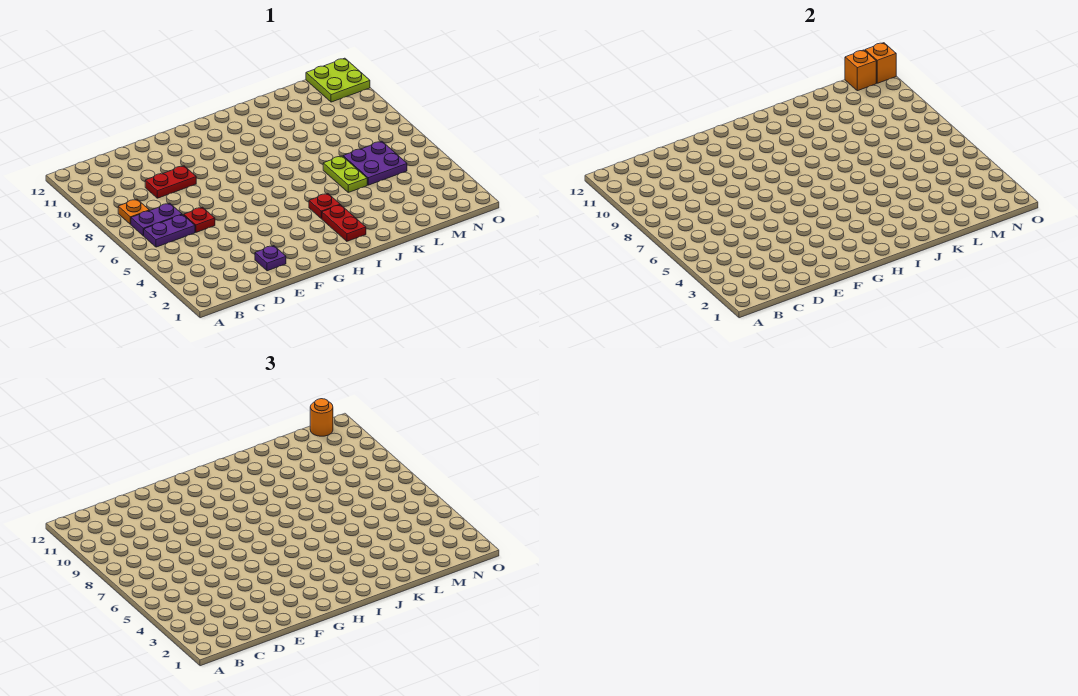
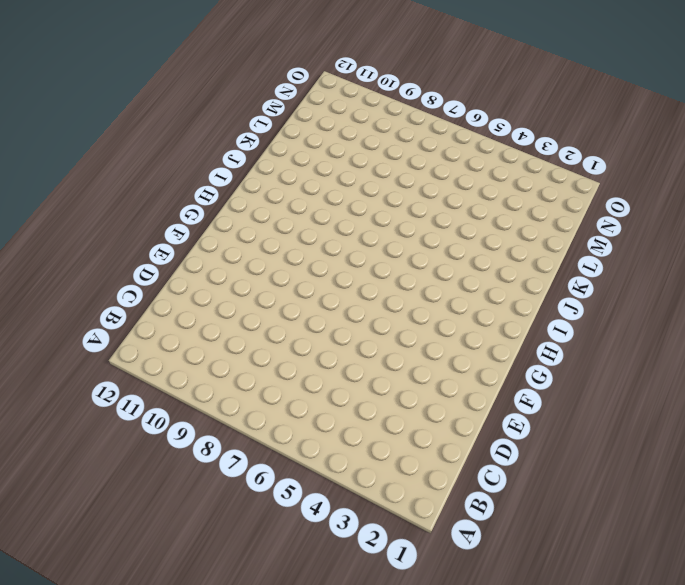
none -> purple 1x2 plate [143,215,195,247]
none -> purple 1x2 plate [131,203,182,235]
none -> orange 1x1 plate [118,199,149,224]

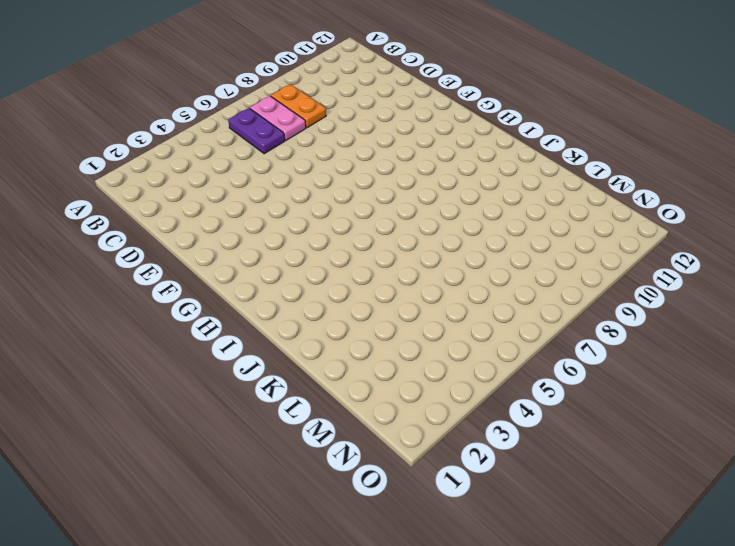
pink 1x2 plate [250,96,306,140] -> purple 1x2 plate [131,203,182,235]
orange 1x2 plate [271,84,326,128] -> orange 1x1 plate [118,199,149,224]
none -> red 1x1 plate [184,207,215,232]
none -> red 1x2 plate [145,166,196,198]
none -> purple 1x1 plate [255,246,286,271]

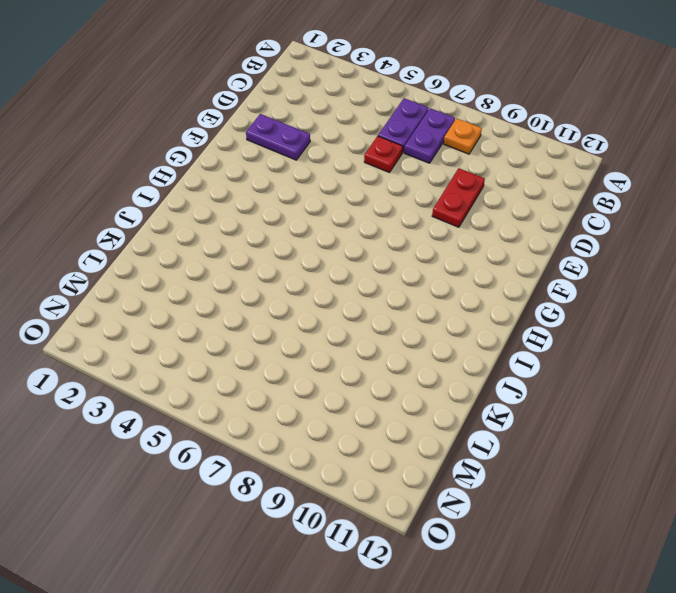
purple 1x2 plate [246,114,310,160] -> purple 1x1 plate [255,246,286,271]
none -> red 1x2 plate [322,205,366,241]
none -> red 1x1 plate [309,194,340,219]
none -> lime 1x2 plate [323,156,367,192]

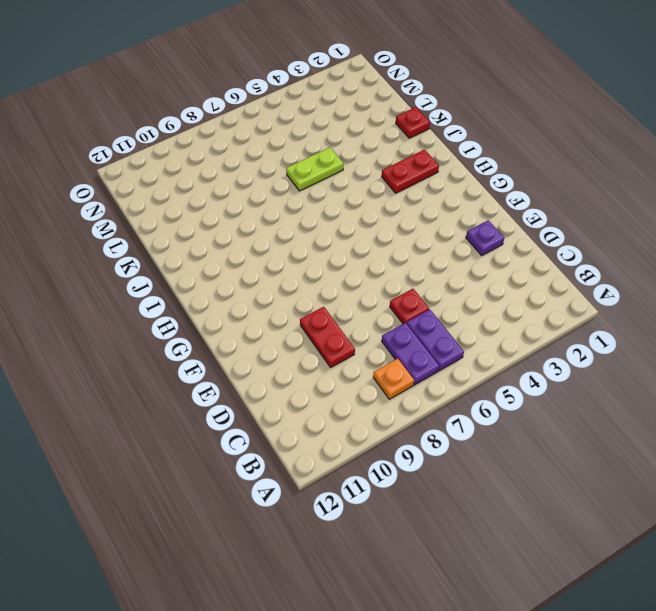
red 1x1 plate [396,107,430,138] -> red 1x1 plate moved to [309,194,340,219]
none -> purple 2x2 plate [343,141,407,185]
none -> lime 2x2 plate [306,58,370,102]
none -> orange 1x1 brick [845,50,876,91]

